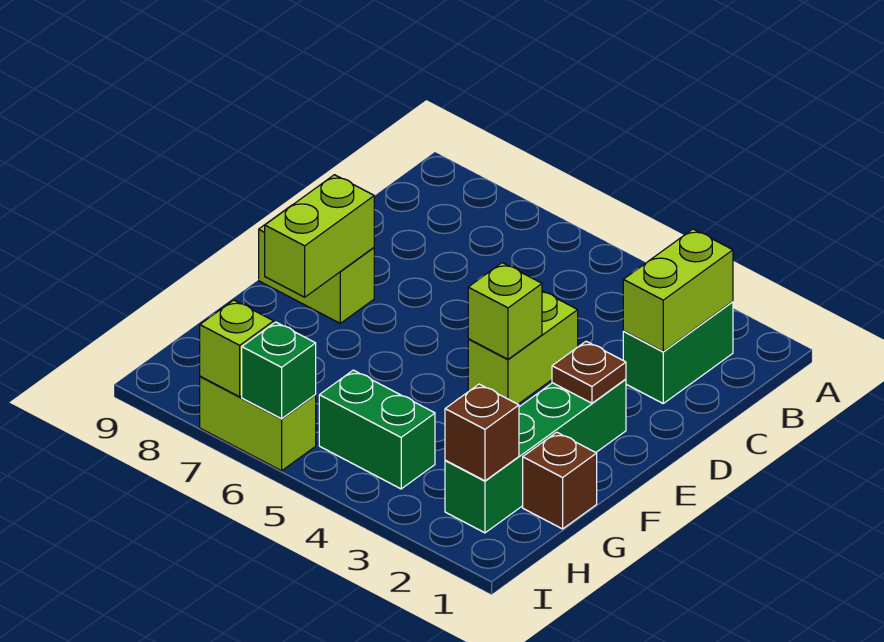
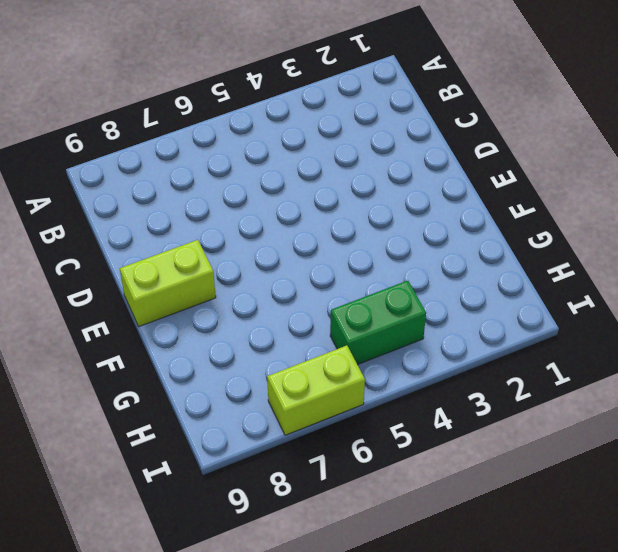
none -> green 1x2 brick [623,302,733,403]
none -> lime 1x2 brick [468,291,578,404]
none -> green 1x4 brick [445,379,626,533]

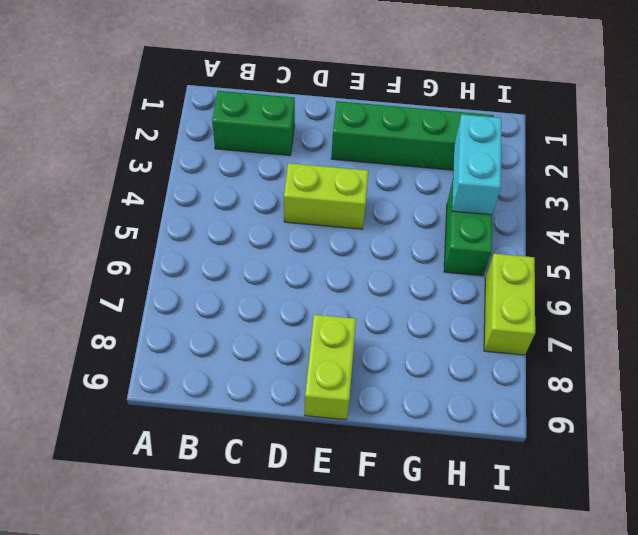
cyan 1x2 brick [452,115,502,215] -> none
none -> brown 1x1 brick [523,432,597,529]
none -> lime 1x2 brick [623,229,733,351]
none -> brown 1x1 plate [552,341,626,403]

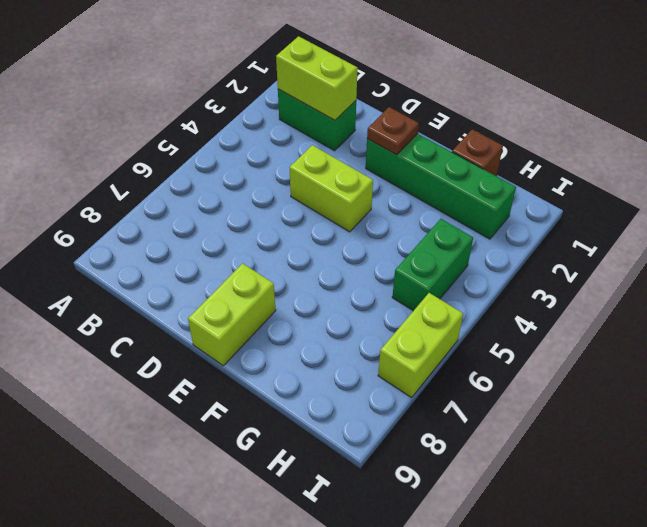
none -> lime 1x1 brick [468,263,542,359]
none -> lime 1x2 brick [265,175,374,297]
none -> brown 1x1 brick [445,384,519,481]

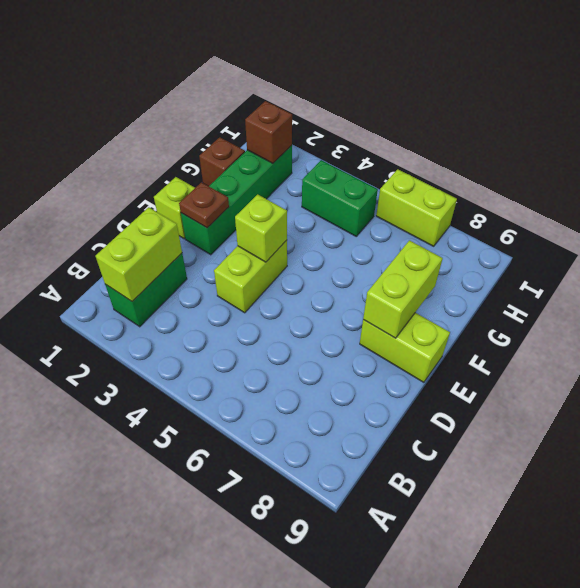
lime 1x1 brick [154,177,195,239] -> lime 1x1 brick moved to [200,300,274,397]
none -> green 1x1 brick [242,322,316,419]

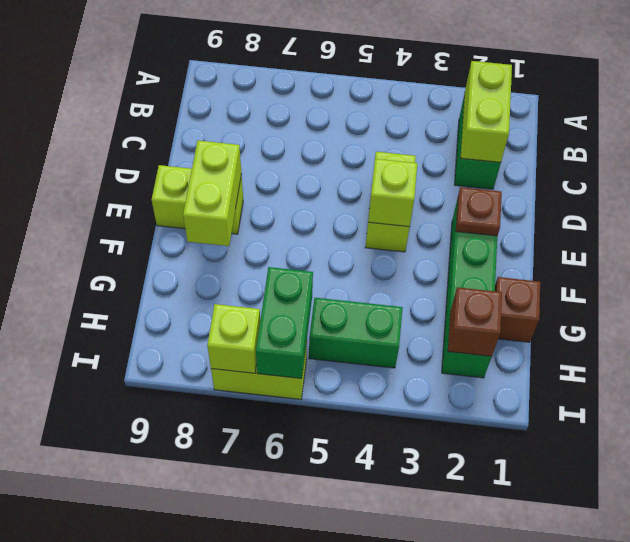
green 1x2 brick [256,267,313,379] -> green 1x1 brick [242,322,316,419]

